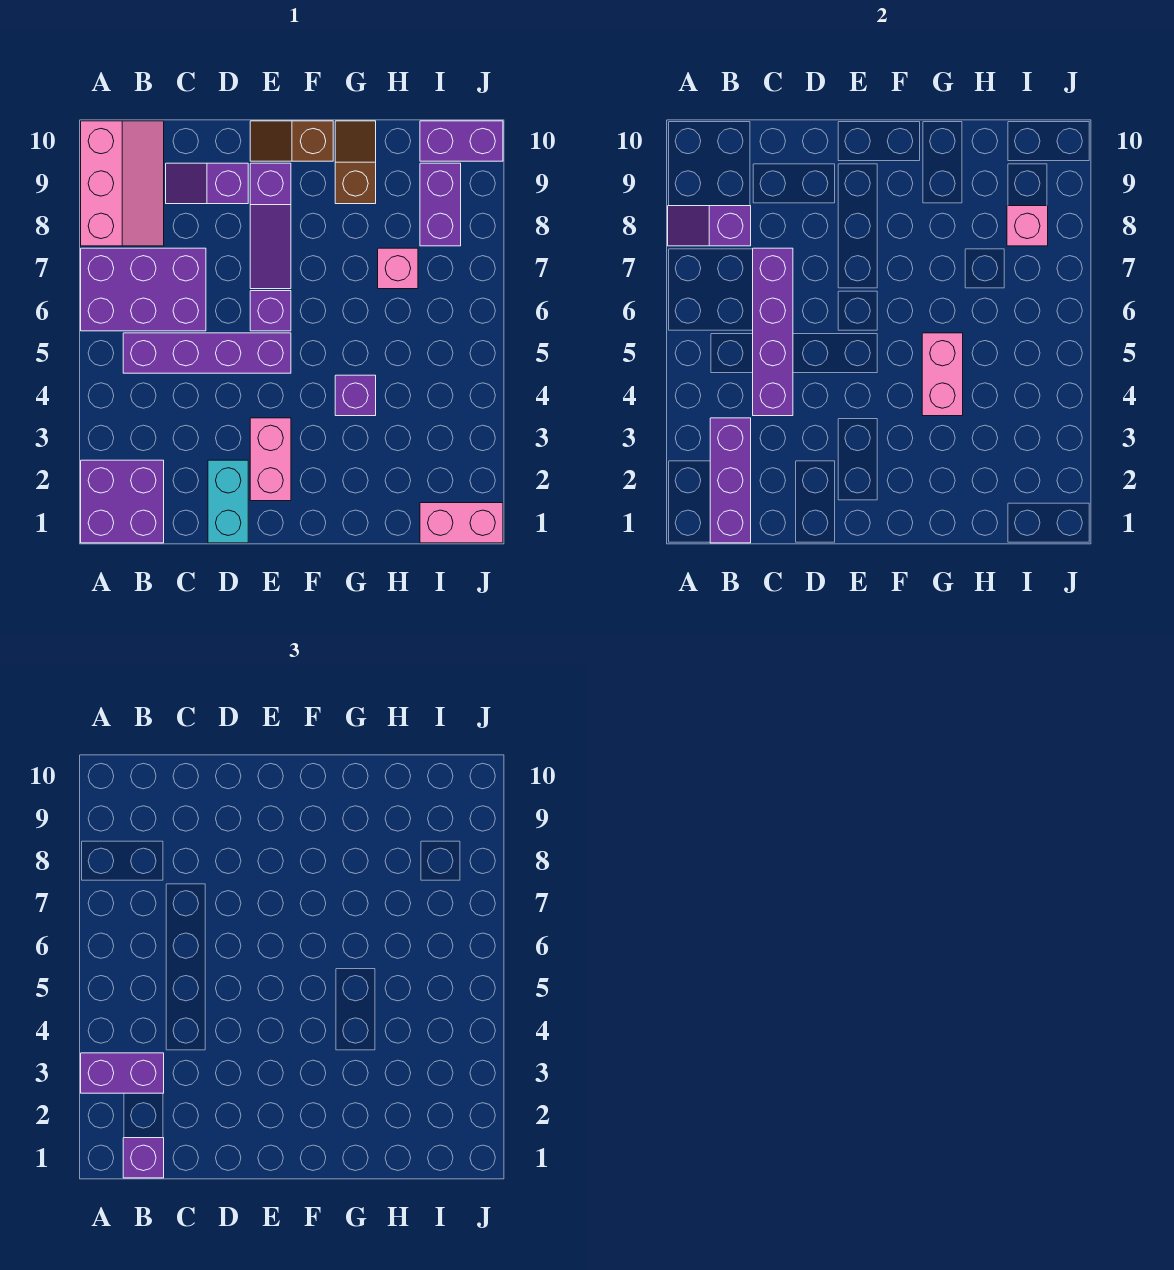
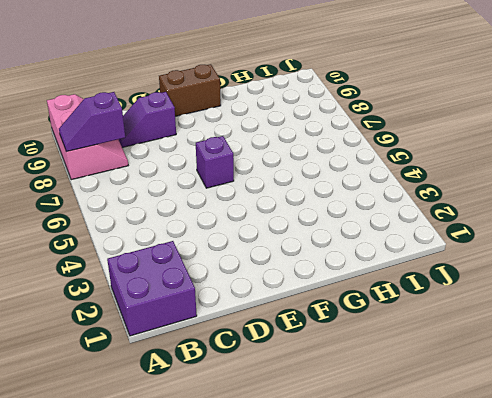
brown 1x2 brick [159,64,221,116] -> brown 1x2 slope [250,121,333,161]
none -> purple 2x3 brick [81,248,206,331]
none -> purple 1x4 brick [123,333,291,373]
none -> cyan 1x2 brick [208,460,248,543]

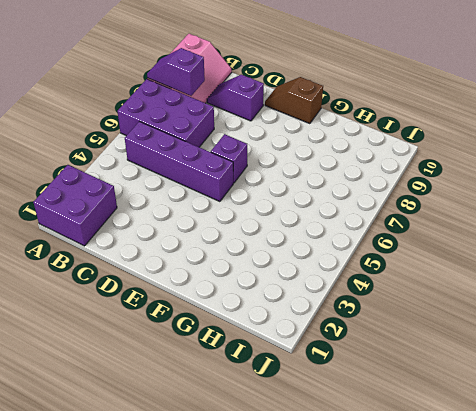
none -> cyan 1x2 brick [208,460,248,543]
none -> pink 1x2 brick [250,418,291,501]
none -> purple 1x3 slope [250,163,291,289]

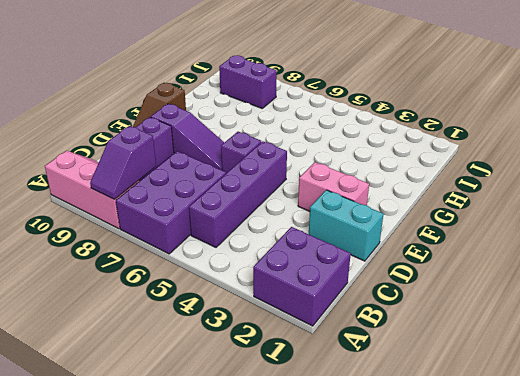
none -> purple 1x1 brick [335,375,376,416]
none -> brown 1x2 slope [335,121,376,204]
none -> pink 1x1 brick [378,248,418,289]

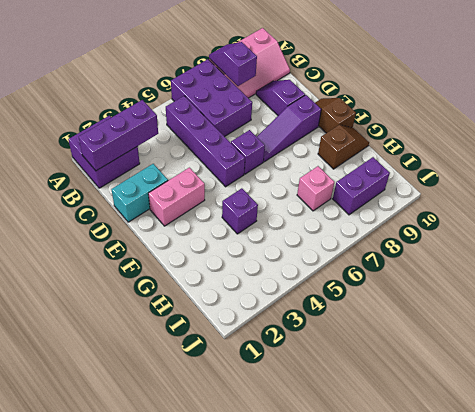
none -> pink 1x2 brick [420,503,503,543]
none -> purple 1x2 brick [420,121,503,161]
none -> purple 1x4 brick [753,248,793,416]

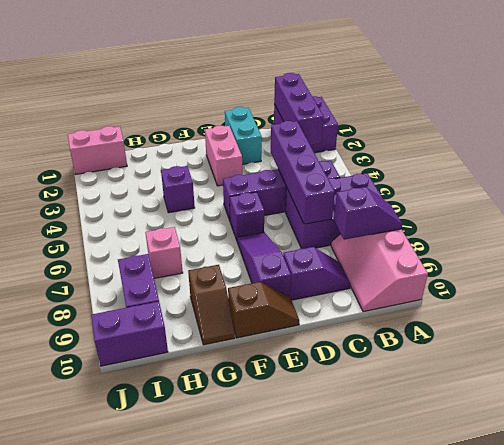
none -> pink 1x2 brick [922,333,963,416]
none -> pink 1x1 brick [1007,206,1048,246]
none -> purple 1x2 brick [81,1053,164,1093]

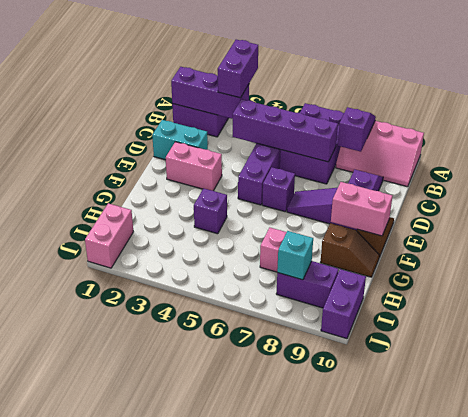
pink 1x2 brick [331,182,392,236] -> pink 1x2 brick moved to [922,333,963,416]
cyan 1x1 brick [277,231,313,280] -> pink 1x1 brick [1007,206,1048,246]
none -> purple 1x1 brick [123,1138,164,1178]

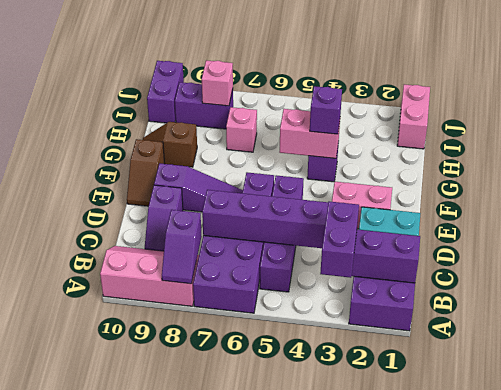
purple 1x1 brick [310,86,342,134] -> purple 1x1 brick moved to [123,1138,164,1178]

